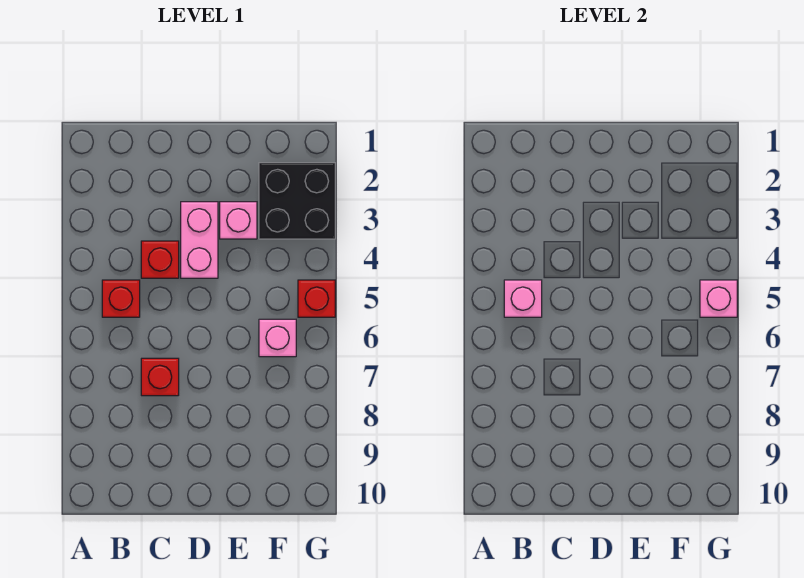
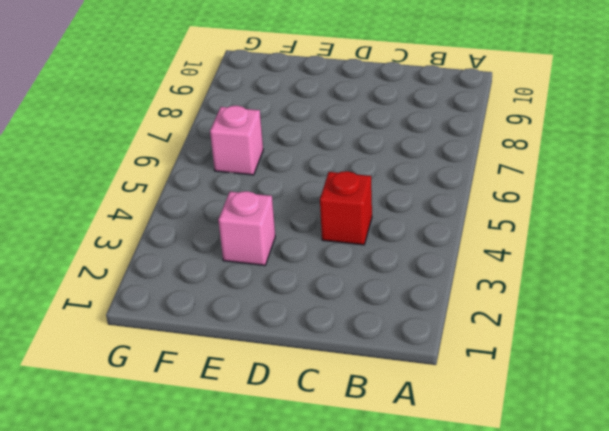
none -> red 1x1 brick [102,280,140,317]
none -> red 1x1 brick [141,358,179,396]

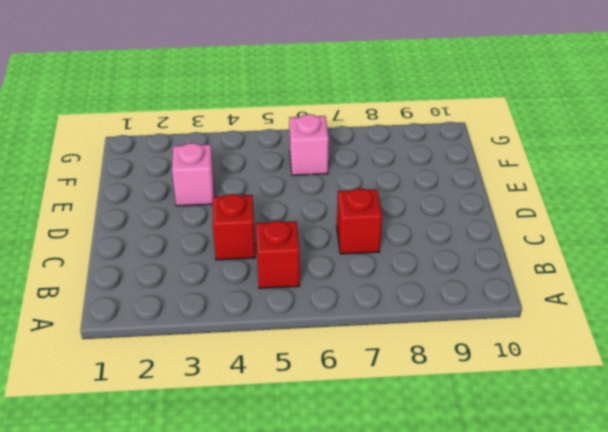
none -> pink 1x2 brick [181,202,218,278]
none -> black 2x2 brick [259,163,335,239]

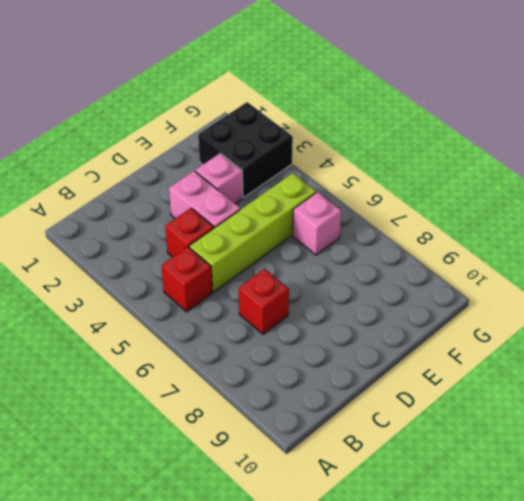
lime 1x4 brick [189,173,316,292] -> none
none -> red 1x1 brick [298,280,335,317]
none -> pink 1x1 brick [504,280,542,317]

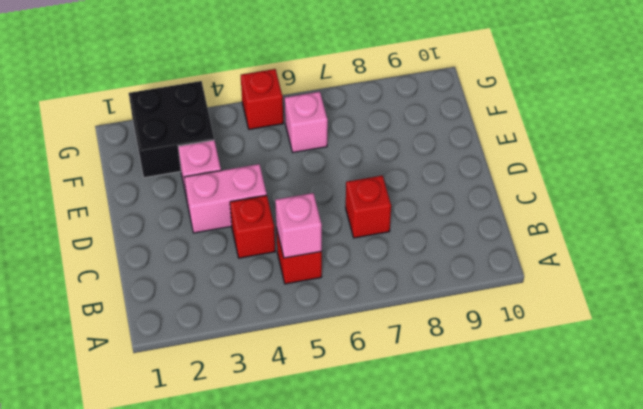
none -> pink 1x1 brick [700,280,737,317]

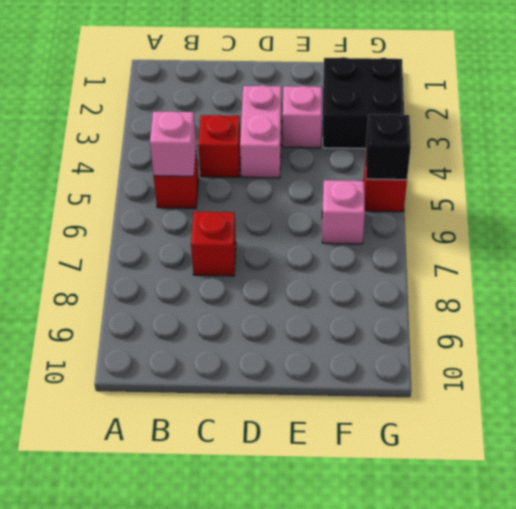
black 1x1 brick [366,114,411,180] -> pink 1x1 brick [700,280,737,317]

